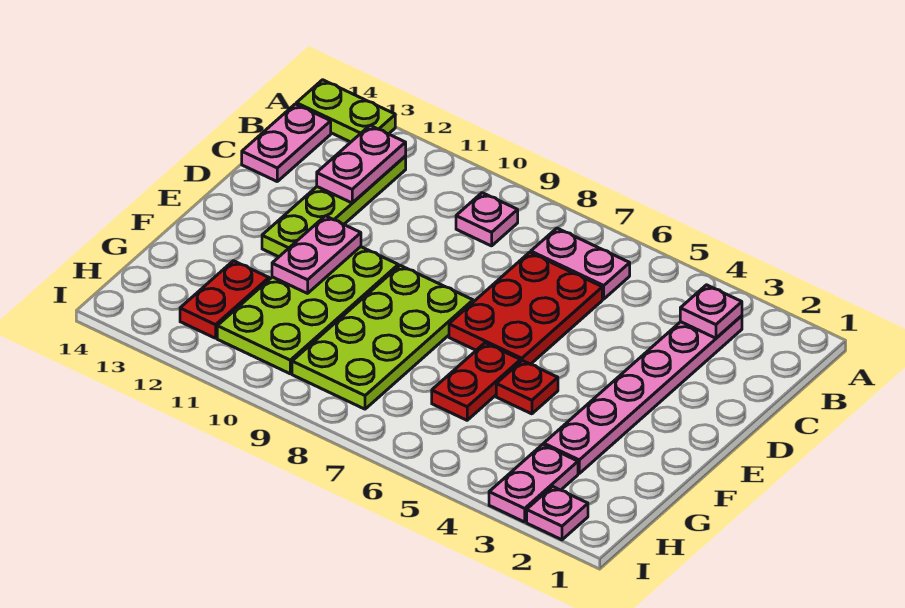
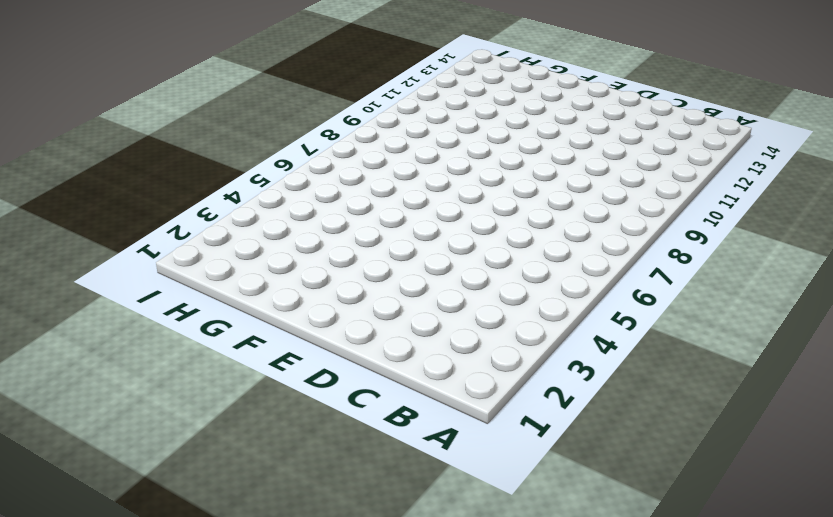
none -> lime 1x2 plate [296,80,395,142]
none -> pink 1x6 plate [544,316,742,473]
none -> pink 1x2 plate [531,228,630,299]

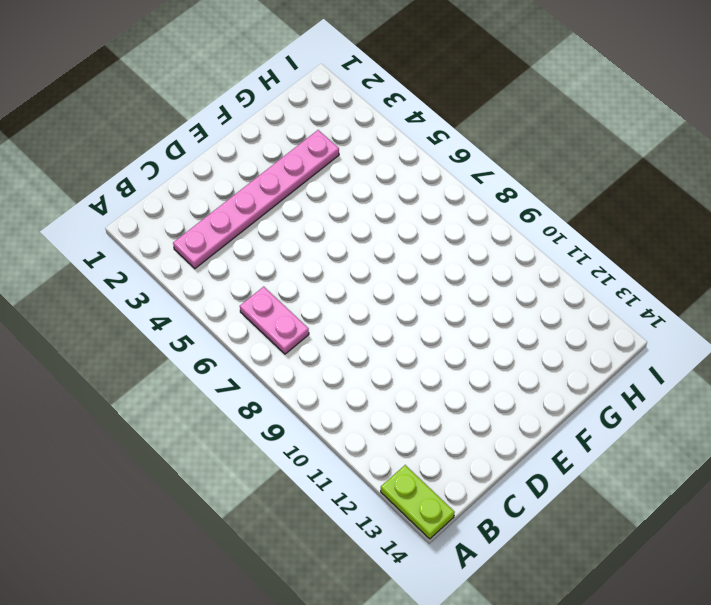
none -> pink 1x1 plate [456,193,518,246]
none -> lime 1x4 plate [262,157,406,257]
none -> pink 1x2 plate [242,104,331,181]

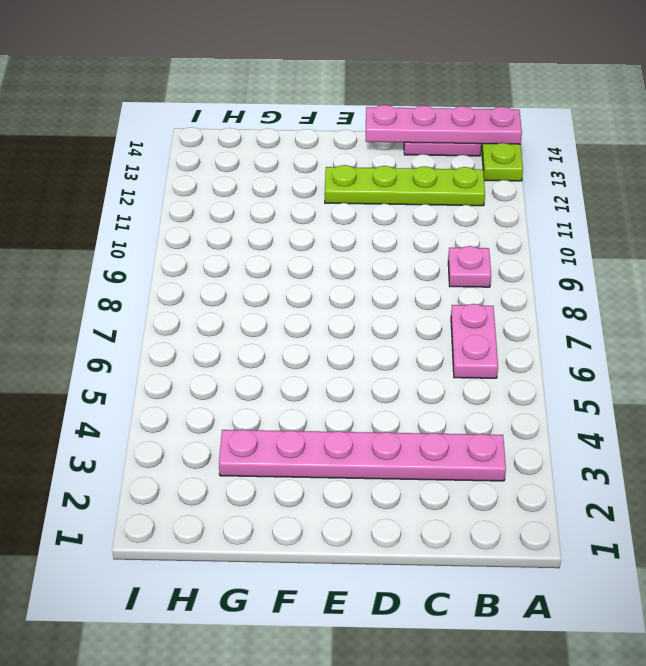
pink 1x4 plate [366,105,522,144] -> none
none -> red 2x3 plate [449,252,602,364]
none -> lime 2x4 plate [292,265,473,409]
none -> lime 2x4 plate [217,247,398,374]

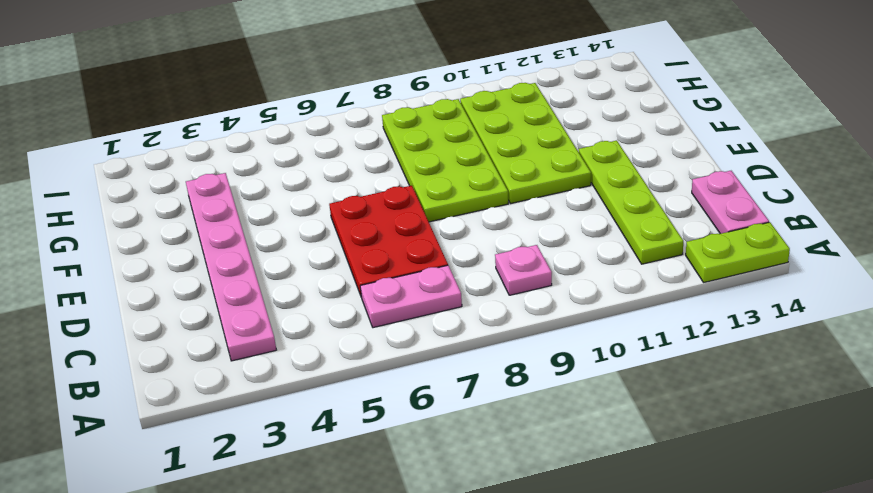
none -> red 1x1 plate [496,361,558,414]
none -> red 1x2 plate [432,343,521,420]
none -> red 1x2 plate [180,261,269,338]

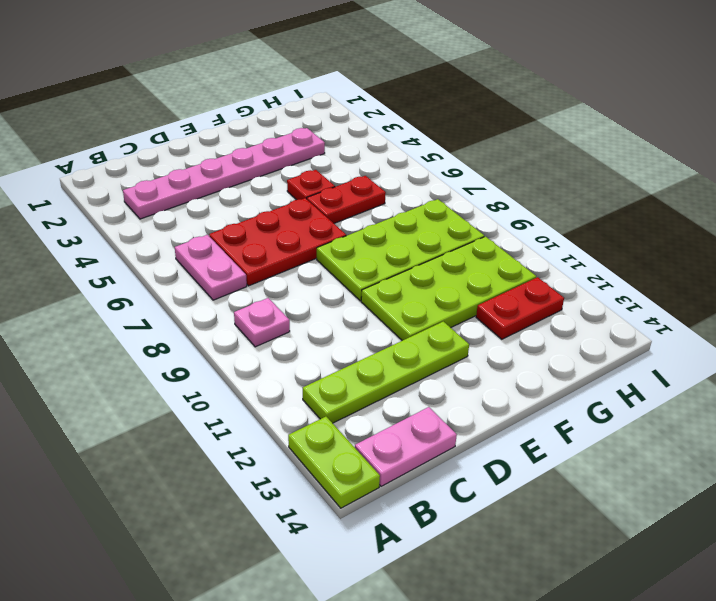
none -> pink 1x2 plate [489,444,578,522]
none -> pink 1x1 plate [527,486,588,540]
none -> pink 1x1 plate [680,285,742,338]

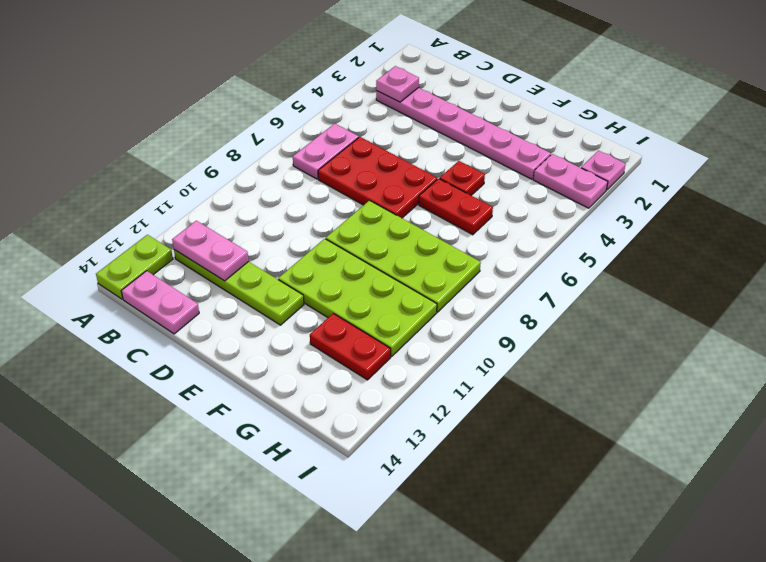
none -> pink 1x1 plate [456,193,518,246]
none -> pink 1x2 plate [272,216,361,293]

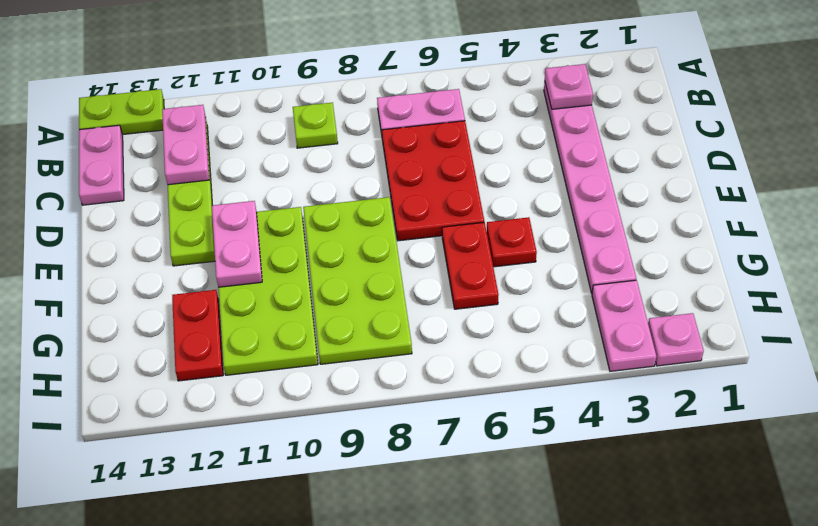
lime 1x1 plate [293,103,338,148] -> pink 1x1 plate [456,193,518,246]

